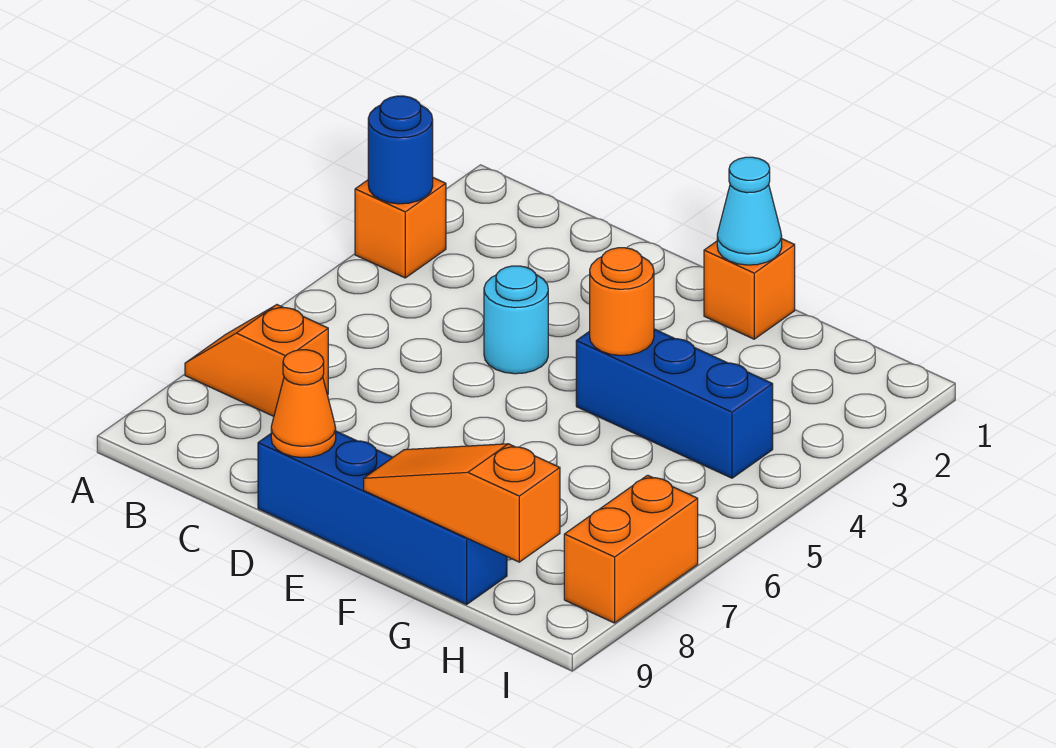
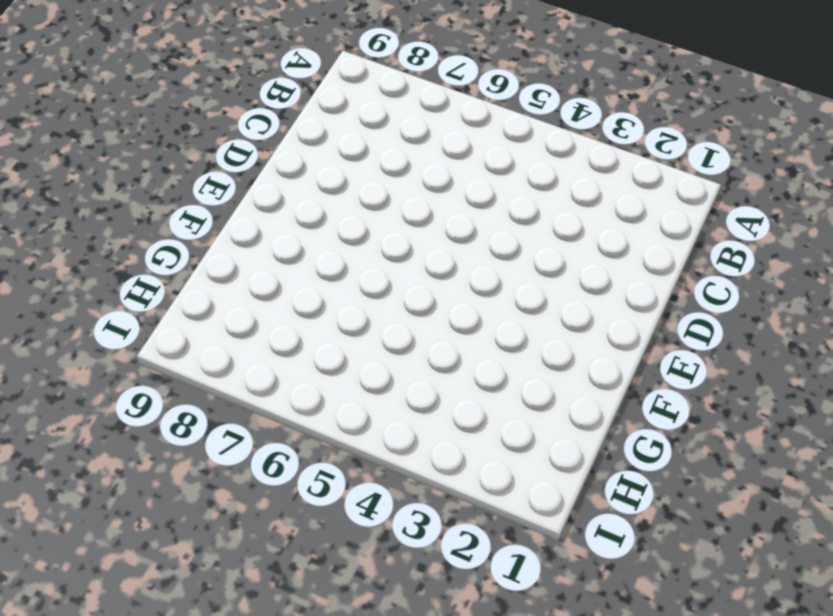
none -> orange 1x1 brick [355,178,446,278]
none -> orange 1x2 slope [185,305,328,416]
none -> cyan 1x1 round brick [484,266,548,374]

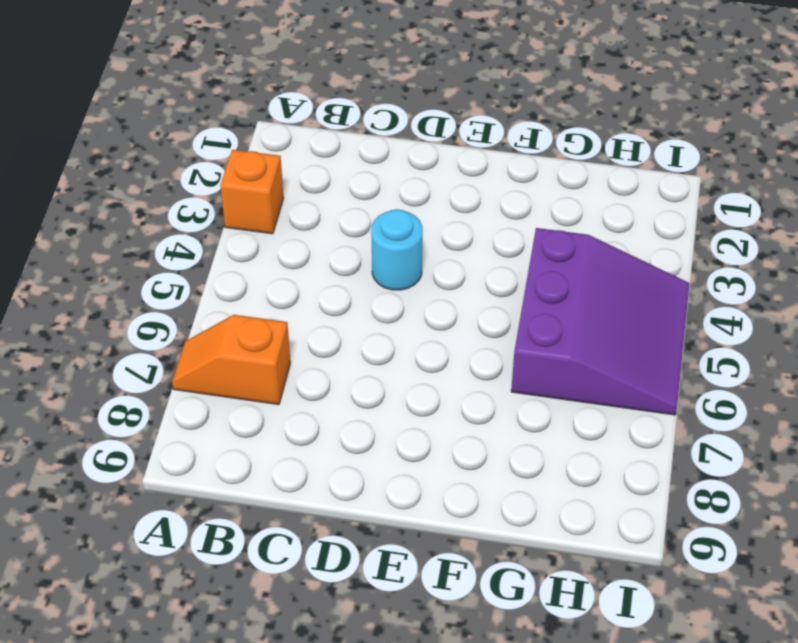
purple 3x3 slope [511,228,690,415] -> blue 1x3 brick [576,329,773,478]
none -> blue 1x4 brick [258,431,507,605]
none -> orange 1x1 brick [704,239,795,339]
none -> orange 1x2 brick [564,475,698,623]

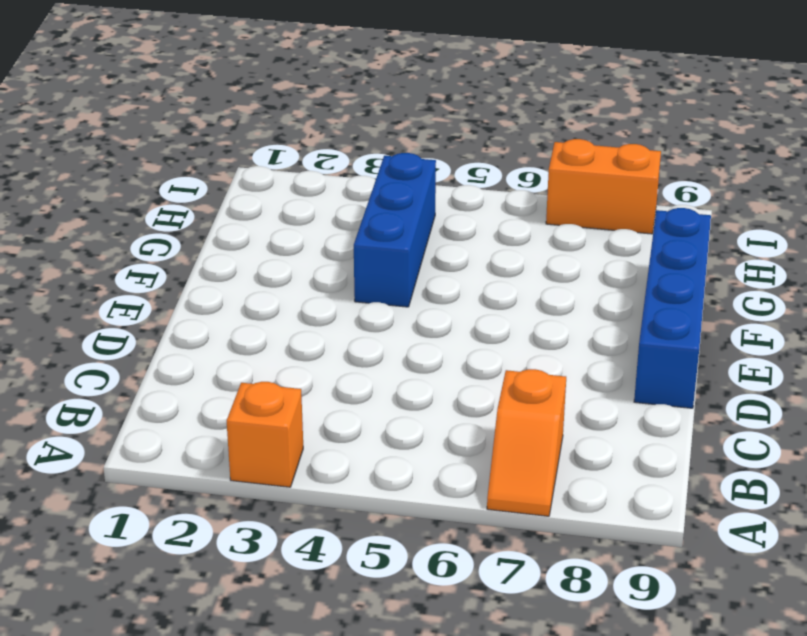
none -> cyan 1x1 round brick [484,266,548,374]
none -> orange 1x1 brick [704,239,795,339]
none -> blue 1x1 round brick [368,96,433,204]

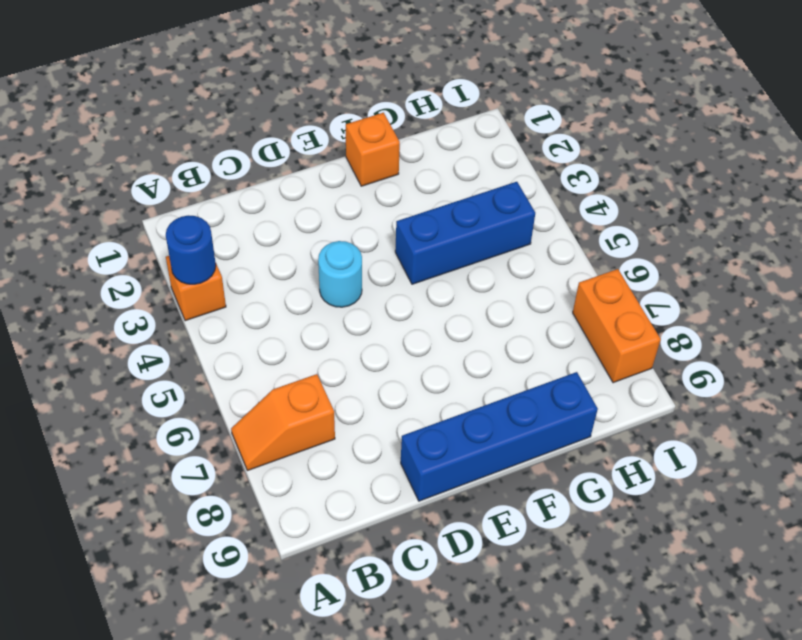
none -> orange 1x1 cone [271,350,336,458]
none -> cyan 1x1 cone [717,157,782,265]
none -> orange 1x1 round brick [590,248,654,355]

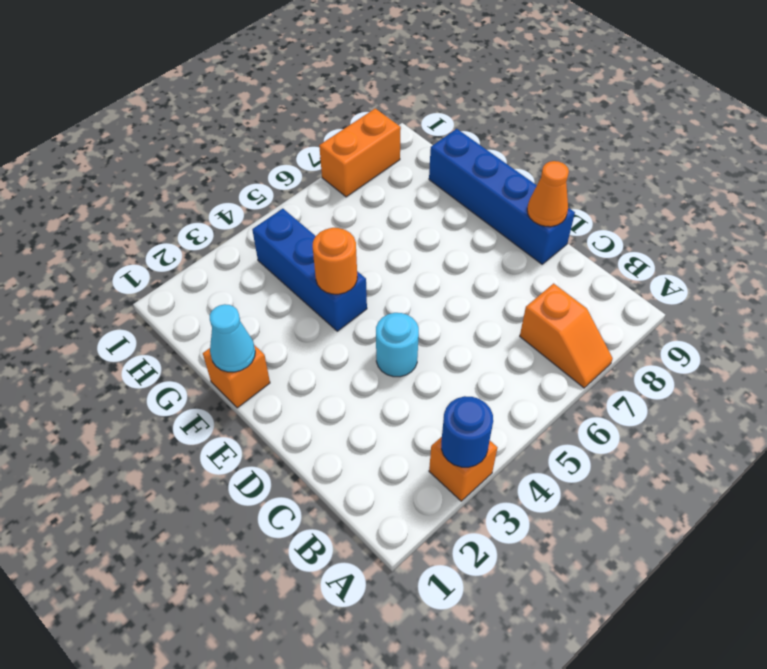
none -> orange 1x3 slope [364,444,560,562]

